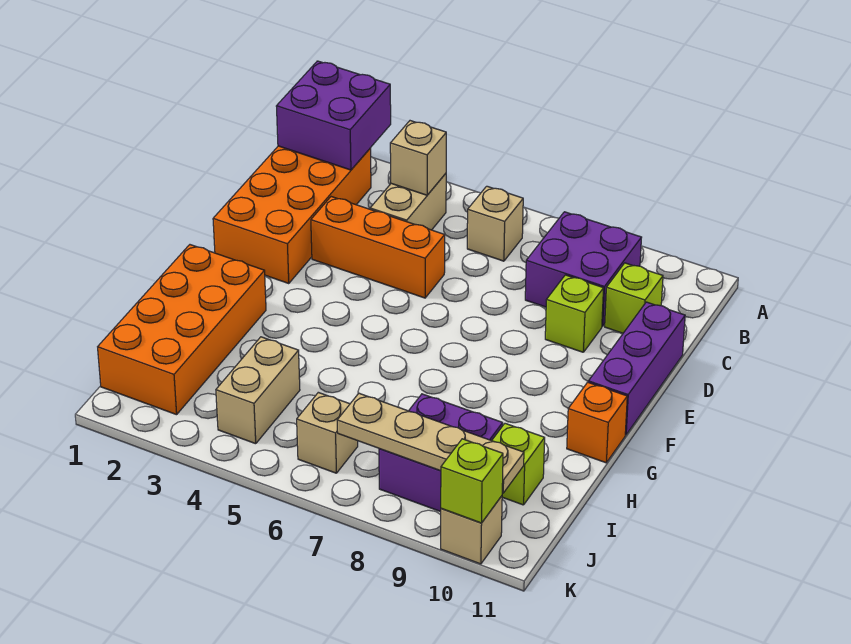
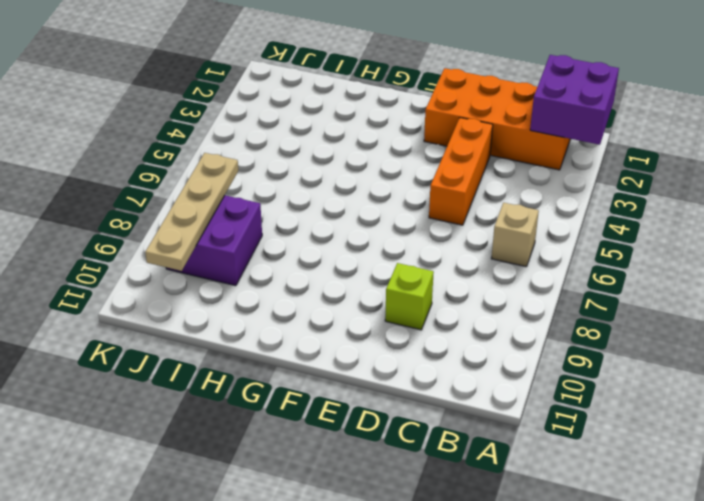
none -> tan 1x2 brick [370,174,446,230]
none -> purple 2x2 brick [525,212,642,326]
none -> lime 1x1 brick [605,263,663,333]

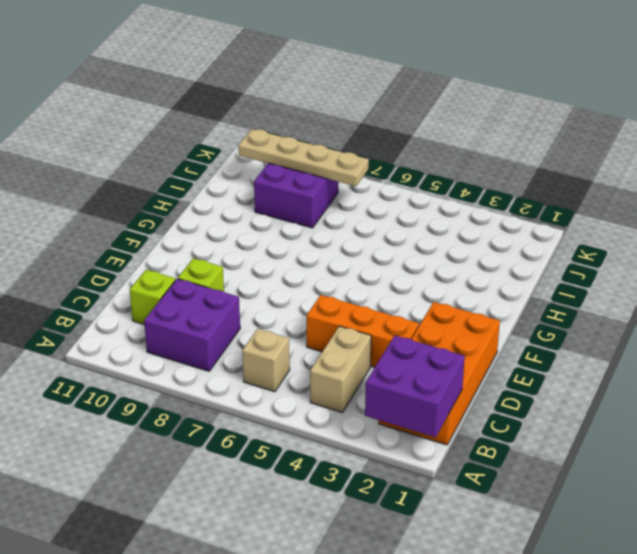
none -> purple 1x3 brick [588,302,685,435]
none -> orange 2x4 brick [98,245,266,415]
none -> orange 1x1 brick [567,382,627,463]

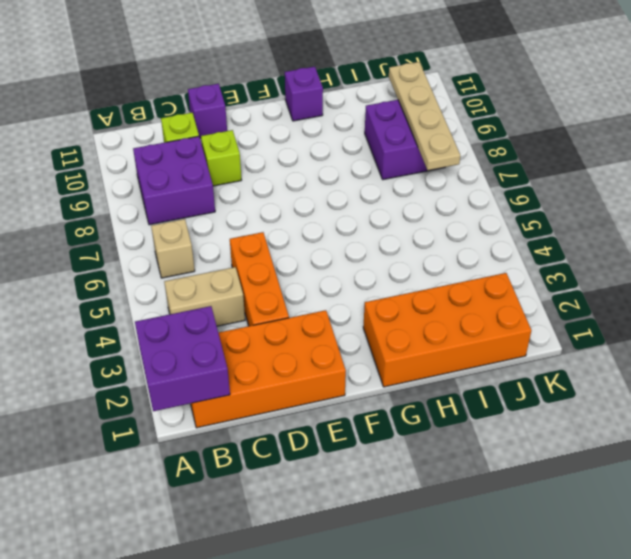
purple 1x1 brick [188,84,227,138] -> purple 1x3 brick [588,302,685,435]
purple 1x1 brick [285,67,323,121] -> orange 1x1 brick [567,382,627,463]
none -> tan 1x2 brick [216,337,300,444]
none -> lime 1x1 brick [492,423,545,505]
none -> tan 1x1 brick [297,392,358,473]

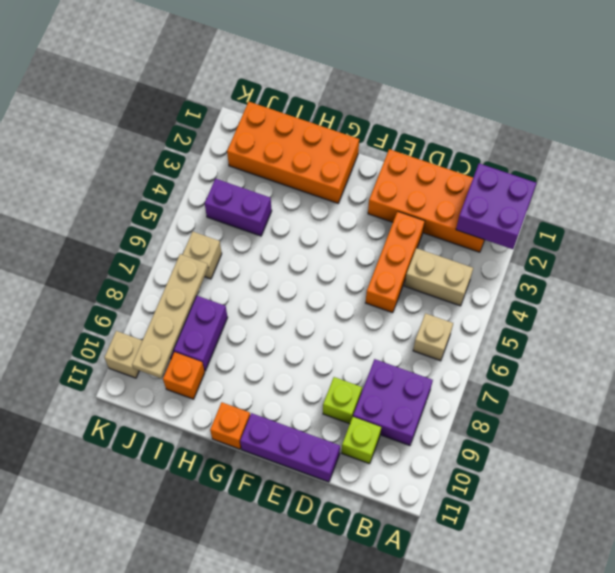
purple 1x2 brick [205,179,272,236] -> tan 1x2 brick [216,337,300,444]
orange 1x1 brick [163,352,205,399] -> lime 1x1 brick [492,423,545,505]
none -> tan 1x1 brick [390,121,446,195]
none -> lime 1x1 brick [441,439,503,523]

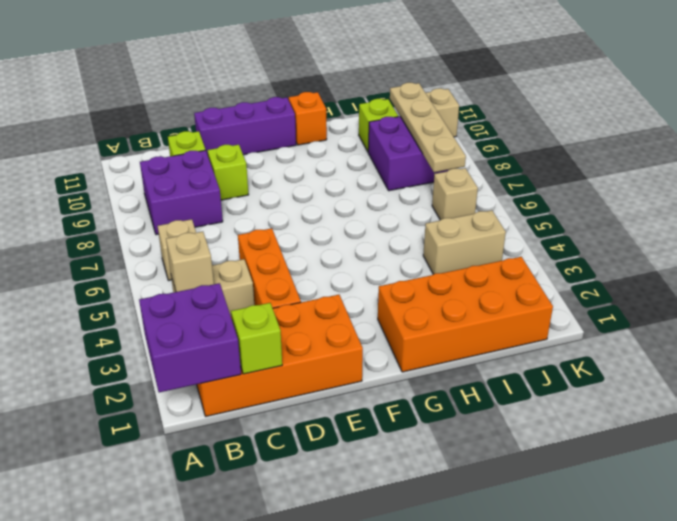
lime 1x1 brick [231,303,282,374] -> lime 1x1 brick moved to [441,439,503,523]

